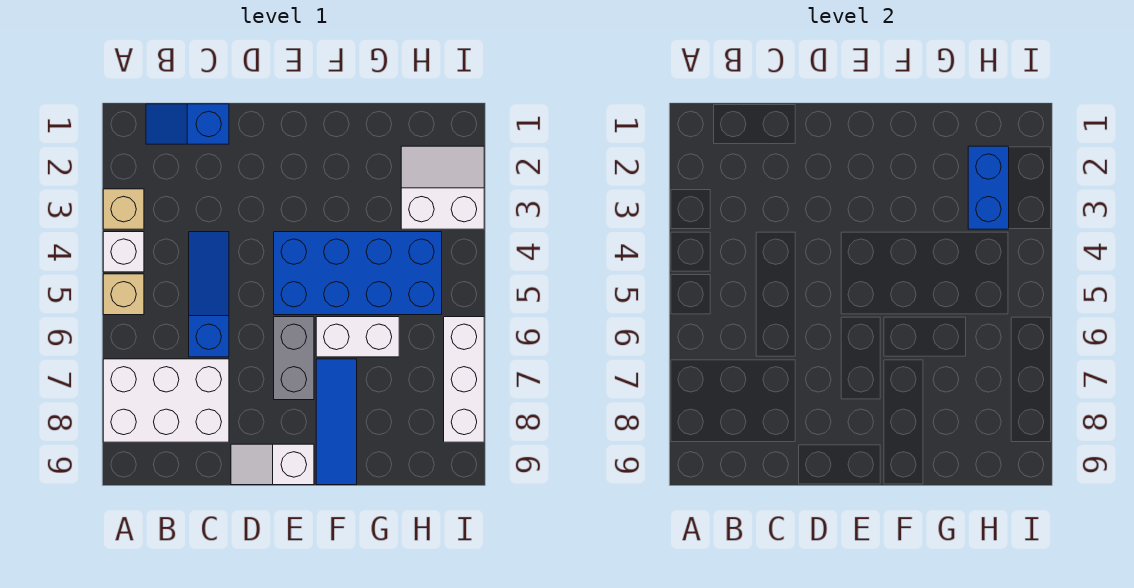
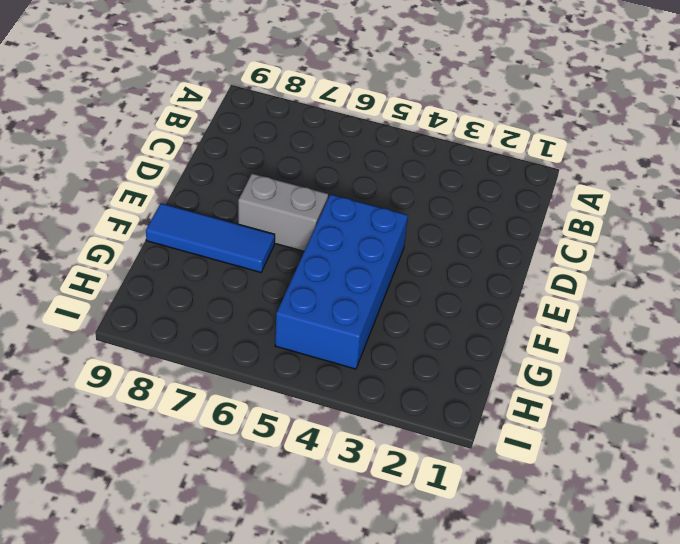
none -> tan 1x1 brick [103,189,144,229]
none -> white 1x1 brick [103,232,144,272]
none -> tan 1x1 brick [103,274,144,315]

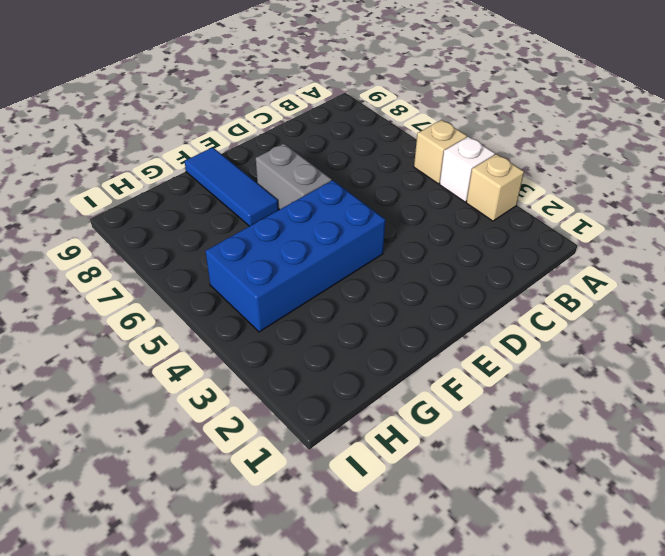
none -> white 2x3 brick [103,359,229,442]
none -> blue 1x2 slope [146,104,229,144]
none -> blue 1x3 slope [189,232,229,357]

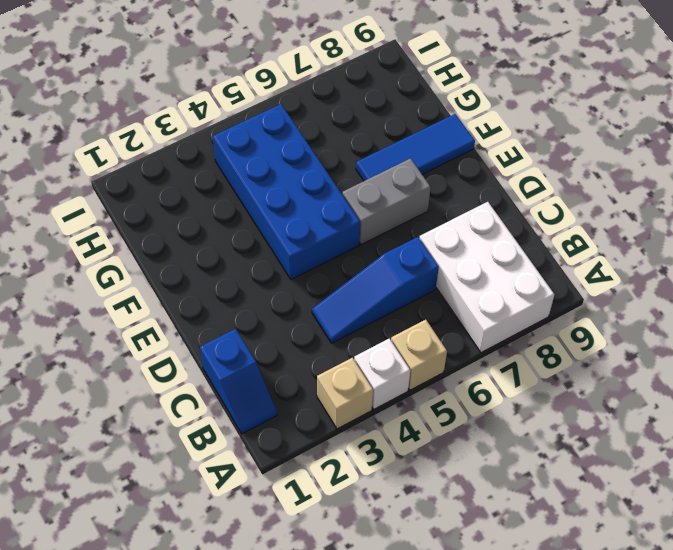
none -> white 1x2 slope [231,444,314,485]
none -> white 1x2 brick [316,317,399,357]
none -> white 2x2 slope [401,146,484,229]

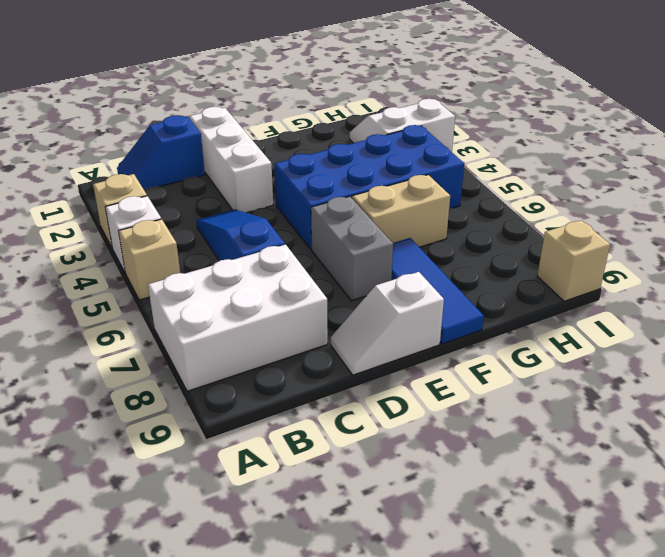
white 1x3 brick [190,107,273,213] -> white 1x3 brick moved to [444,317,484,442]
tan 1x2 brick [352,175,450,247] -> white 1x2 brick [316,317,399,357]
tan 1x1 brick [537,220,610,301] -> none
none -> blue 1x2 brick [968,146,1009,229]

